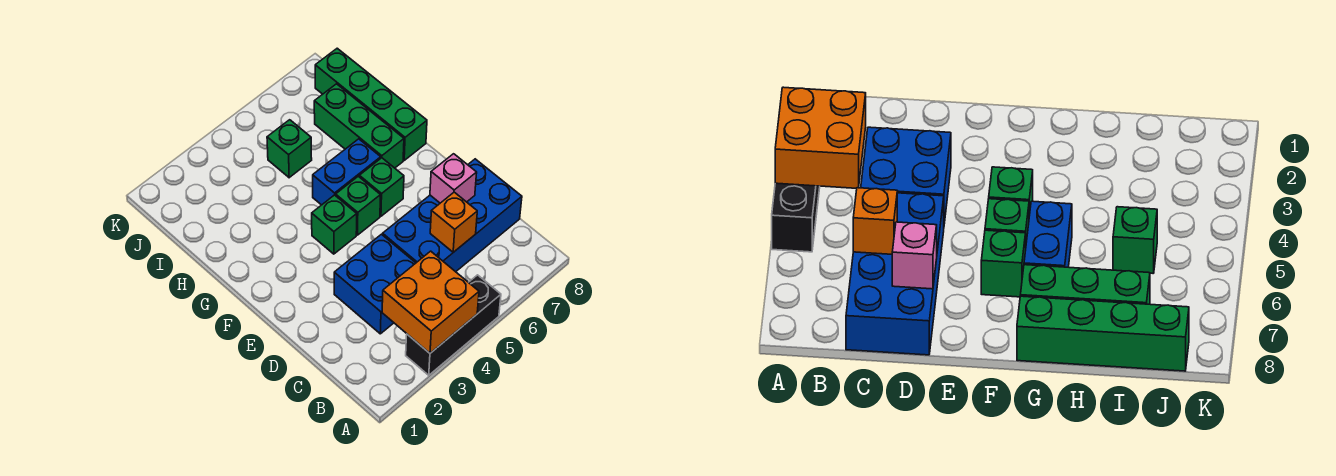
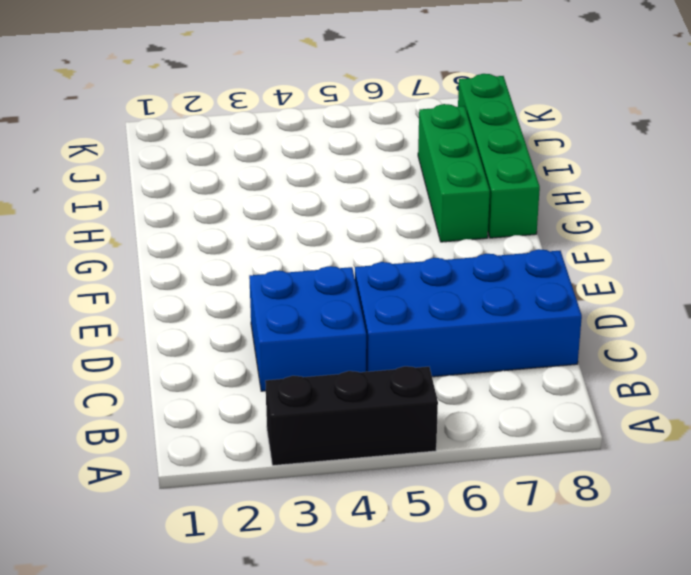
none -> green 1x1 brick [312,195,357,254]
none -> green 1x1 brick [336,176,380,235]
none -> green 1x1 brick [359,158,404,216]

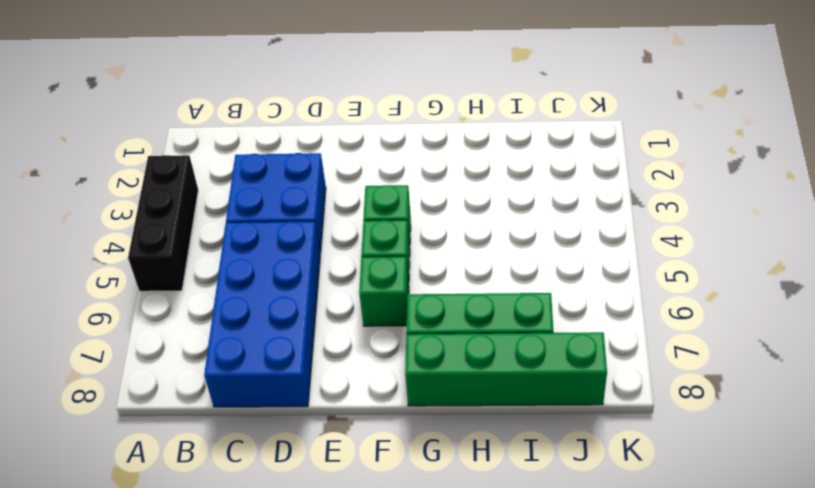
none -> blue 1x2 brick [313,139,381,205]
none -> green 1x1 brick [267,120,312,178]
none -> orange 2x2 brick [382,251,479,353]

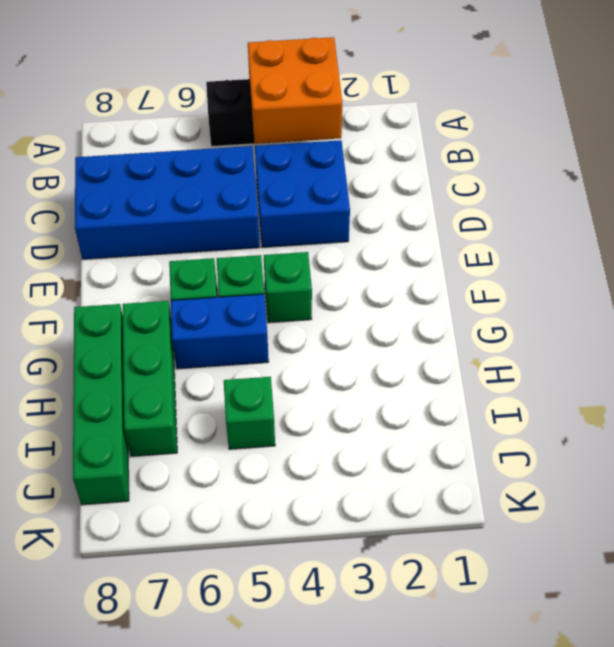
none -> orange 1x1 brick [430,192,477,252]
none -> pink 1x1 brick [430,154,477,203]

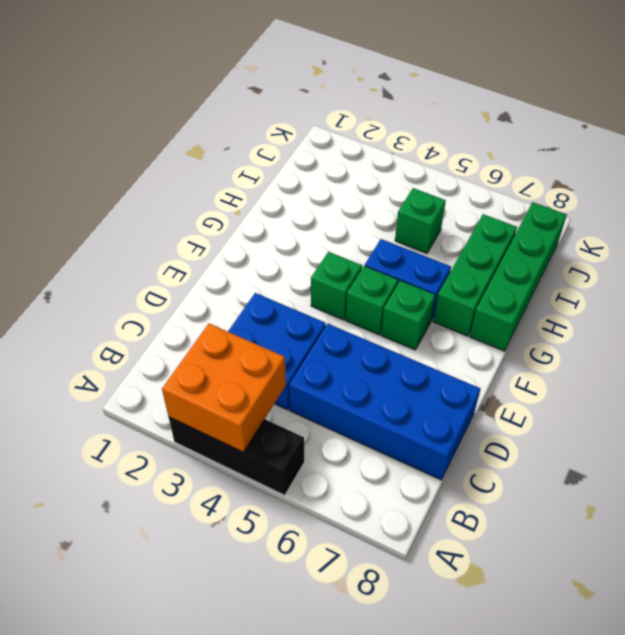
none -> orange 1x1 brick [430,192,477,252]
none -> pink 1x1 brick [430,154,477,203]

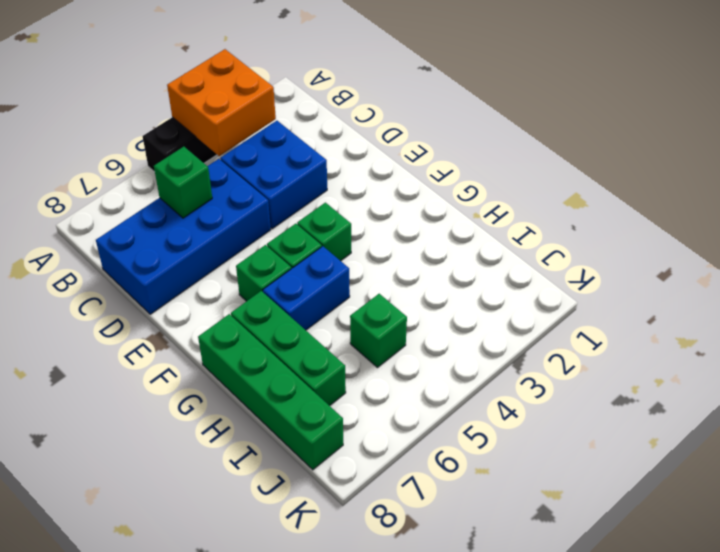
green 1x1 brick [154,147,212,218] -> orange 1x1 brick [430,192,477,252]
none -> pink 1x1 brick [430,154,477,203]

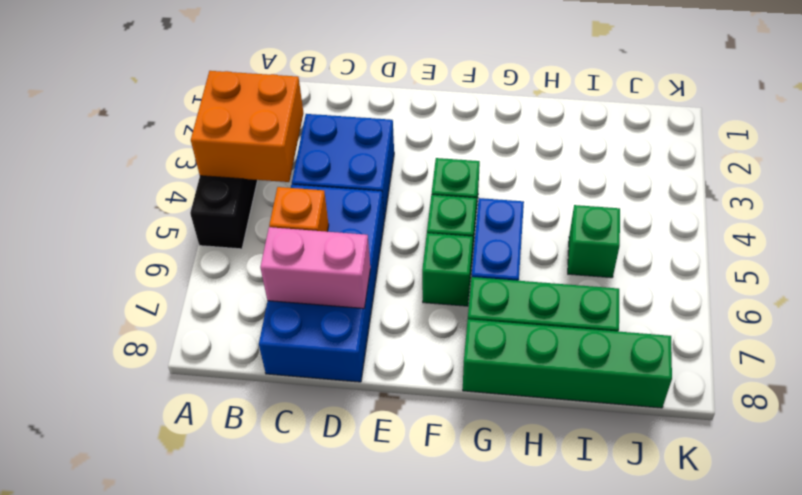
pink 1x2 brick [260,227,370,309] -> pink 1x1 brick [430,154,477,203]

